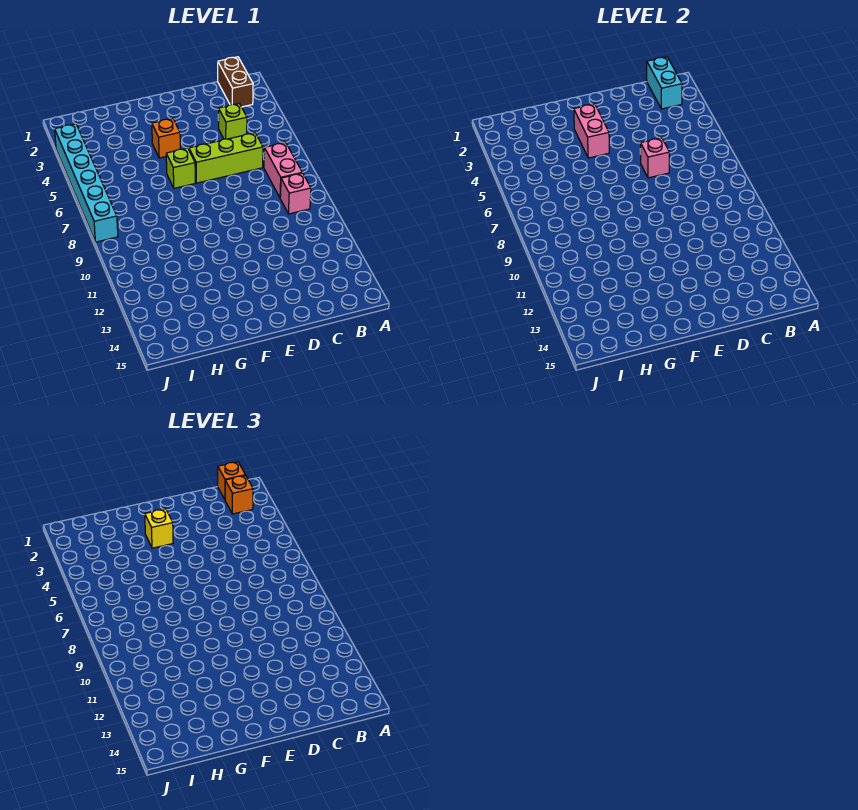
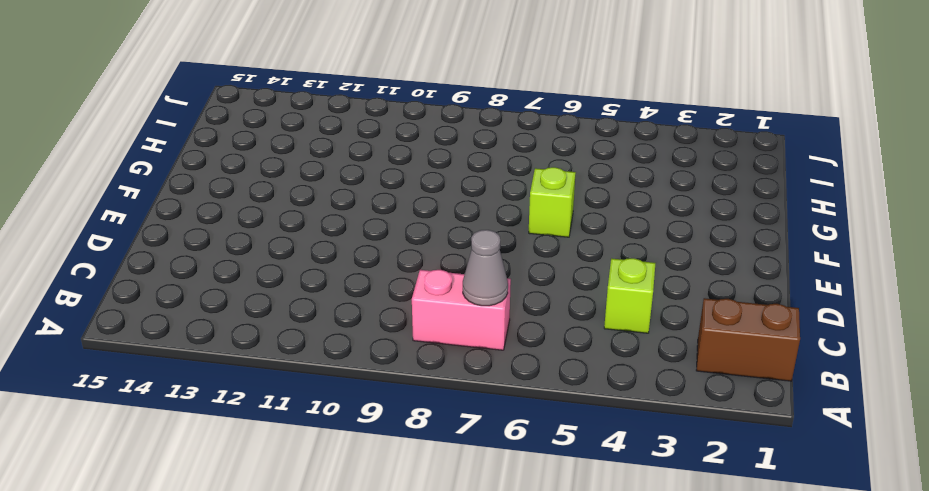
grey 1x1 cone [463,230,508,306] -> none
none -> pink 1x1 brick [280,173,311,214]
none -> lime 1x3 brick [189,133,263,183]
none -> orange 1x1 brick [152,118,180,158]

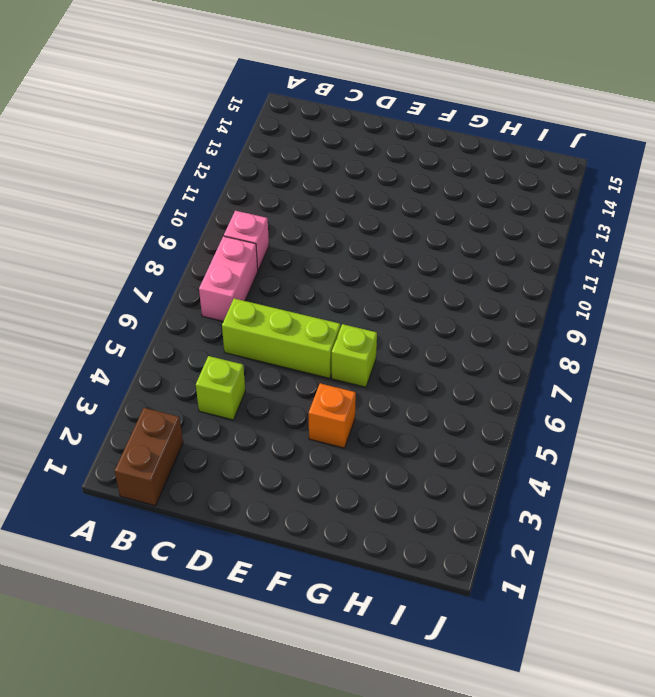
none -> cyan 1x6 brick [55,124,118,242]
none -> cyan 1x2 brick [647,57,682,109]
none -> pink 1x1 brick [641,138,670,178]

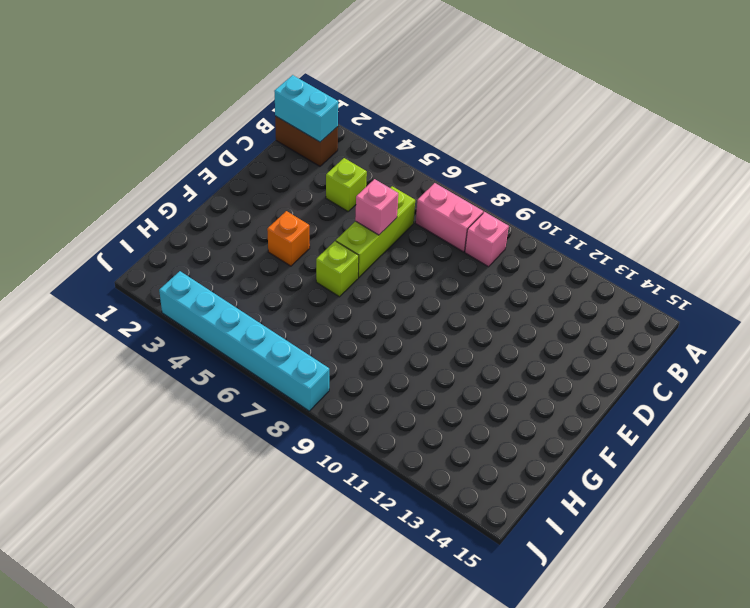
none -> pink 1x2 brick [574,104,609,158]
none -> orange 1x1 brick [218,462,245,499]
none -> orange 1x1 brick [225,475,253,514]

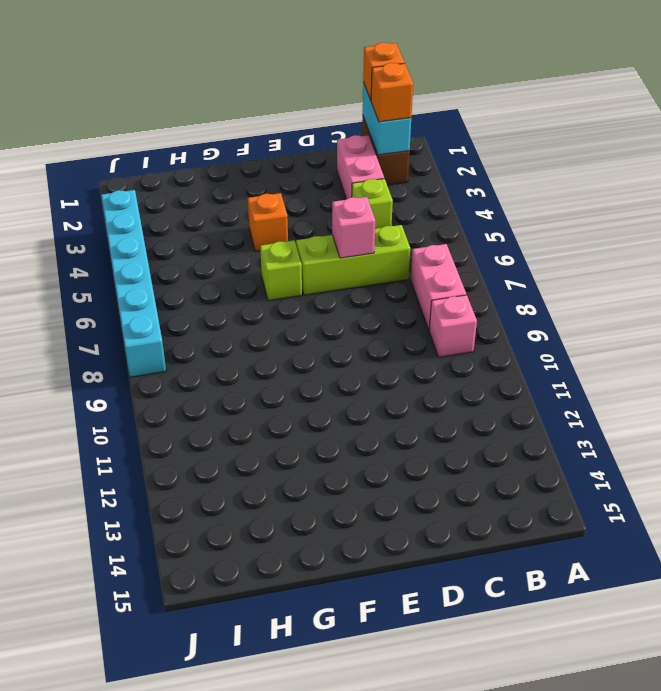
pink 1x2 brick [337,135,384,199] -> pink 1x2 brick moved to [574,104,609,158]
none -> yellow 1x1 brick [145,509,173,548]

